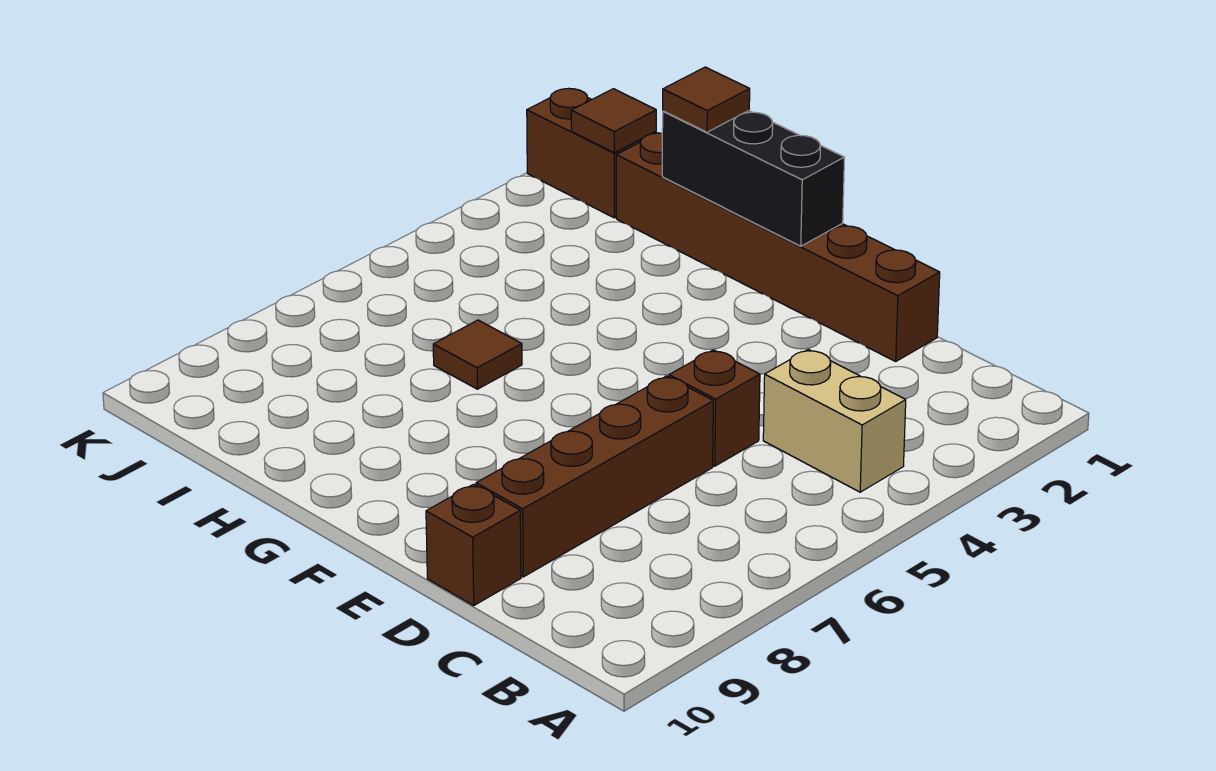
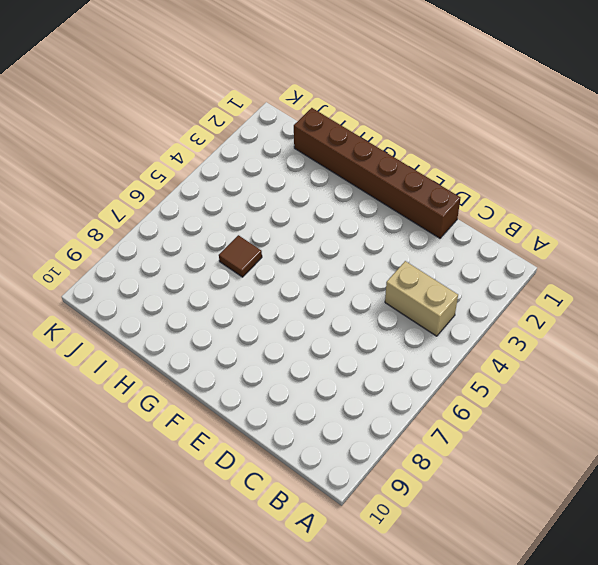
none -> brown 1x1 brick [669,350,760,466]
none -> brown 1x4 brick [476,376,713,577]

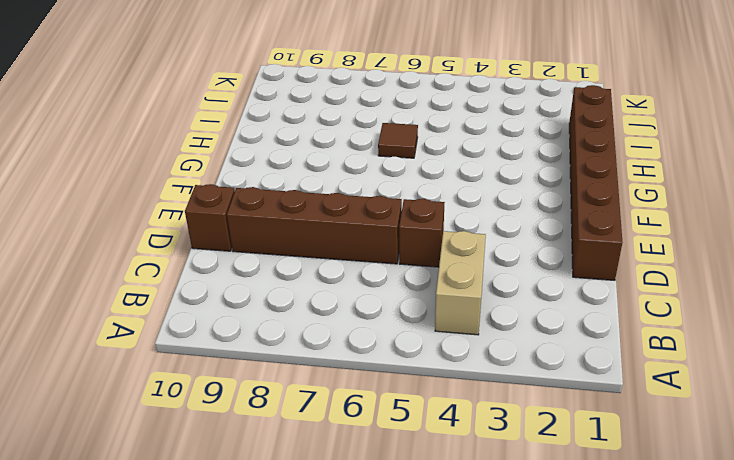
none -> brown 1x2 brick [527,89,656,218]
none -> black 1x3 brick [662,111,845,246]

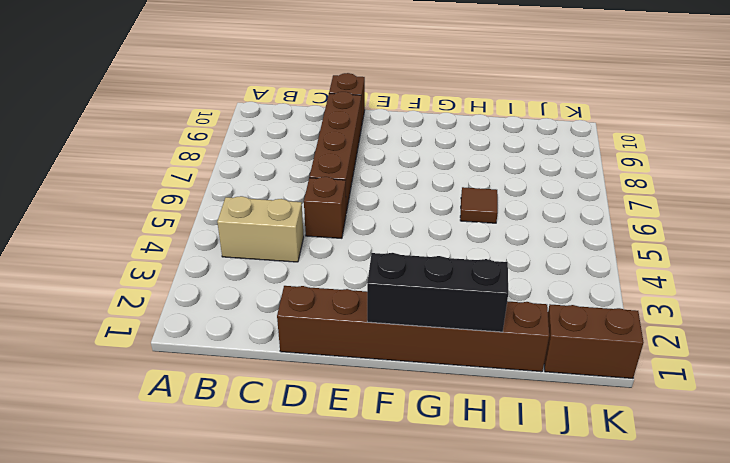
none -> brown 1x1 tile [571,89,656,153]
none -> brown 1x1 tile [663,67,750,132]

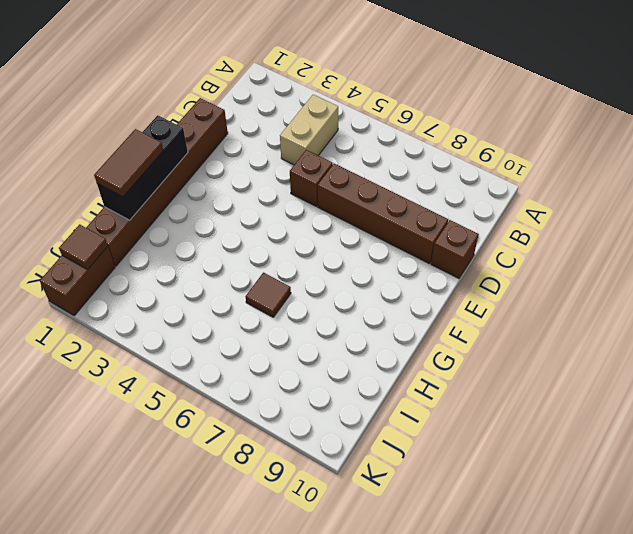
brown 1x2 tile [94,129,163,197] -> brown 1x1 tile [663,67,750,132]

